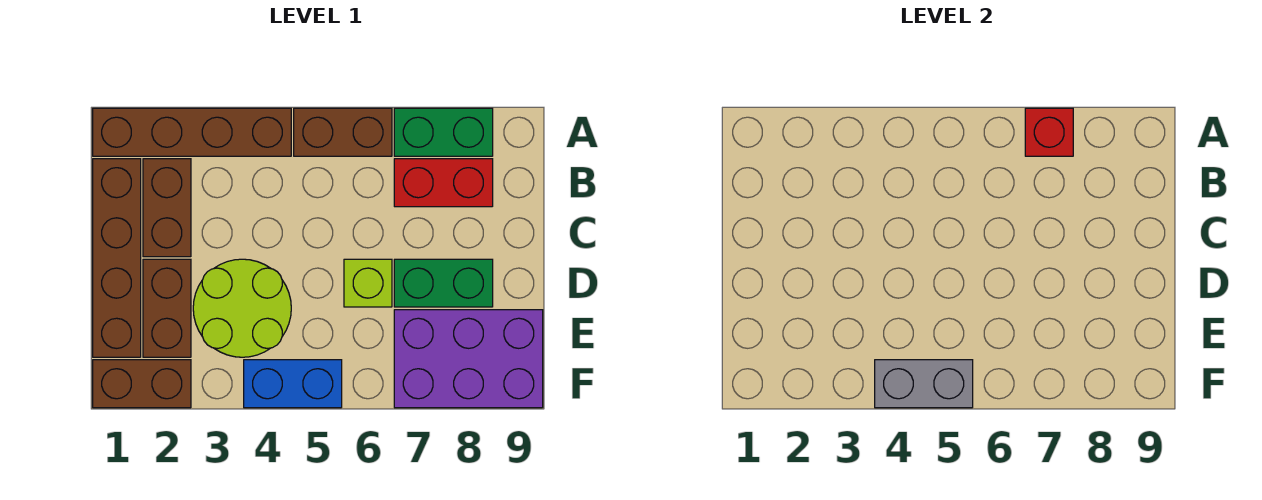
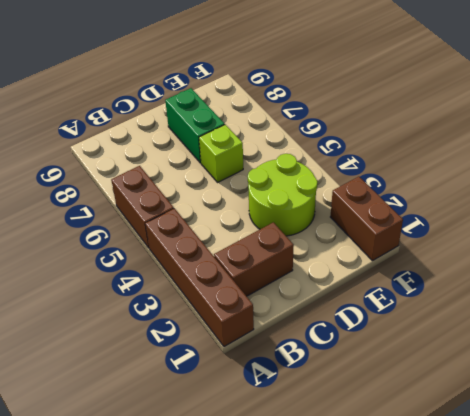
none -> green 1x2 brick [394,108,493,156]
none -> brown 1x4 brick [93,159,141,357]
none -> red 1x2 brick [394,159,493,207]

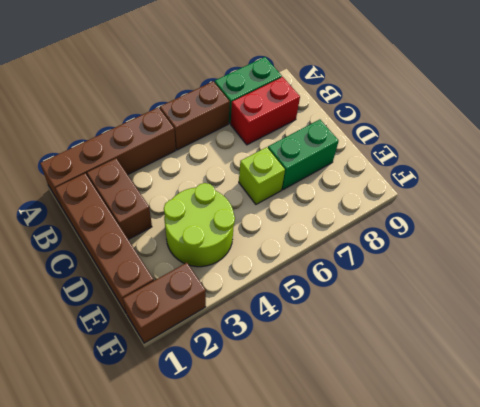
none -> brown 1x2 brick [143,259,191,357]
none -> purple 2x3 brick [394,310,543,408]
none -> blue 1x2 brick [244,360,342,408]

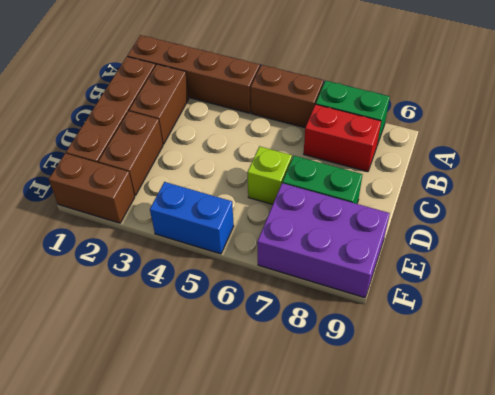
none -> lime 2x2 round brick [193,259,291,357]
none -> red 1x1 brick [1025,108,1073,156]
none -> grey 1x2 brick [875,360,973,408]

